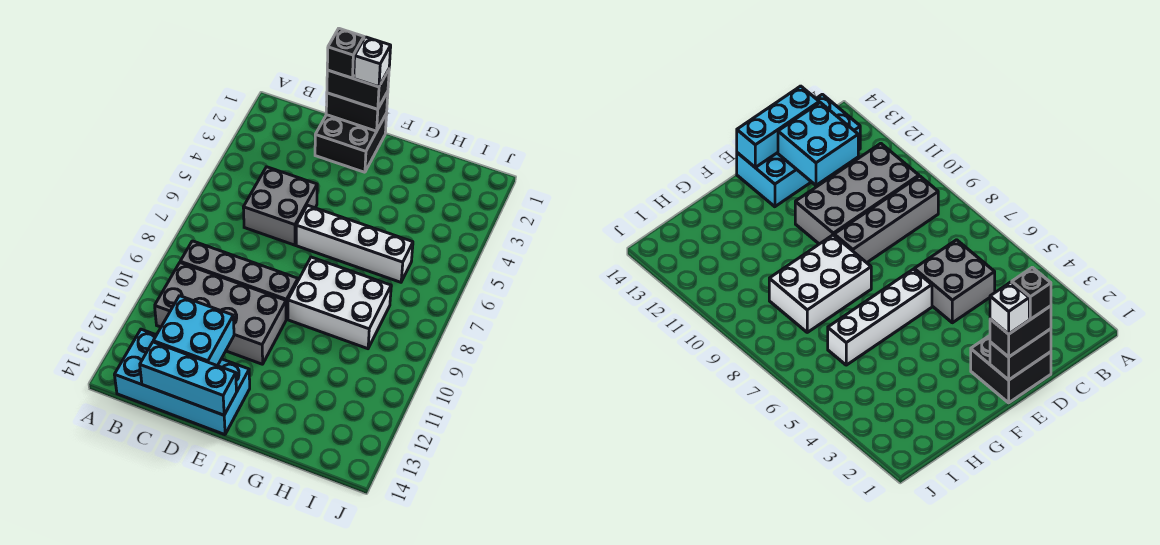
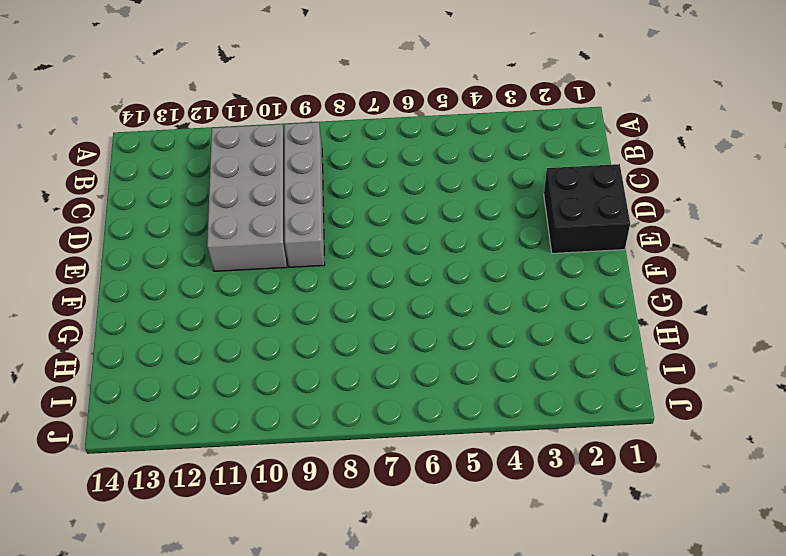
none -> cyan 2x4 brick [114,329,250,435]
none -> grey 2x2 brick [243,167,317,245]
none -> white 1x4 brick [296,205,413,282]

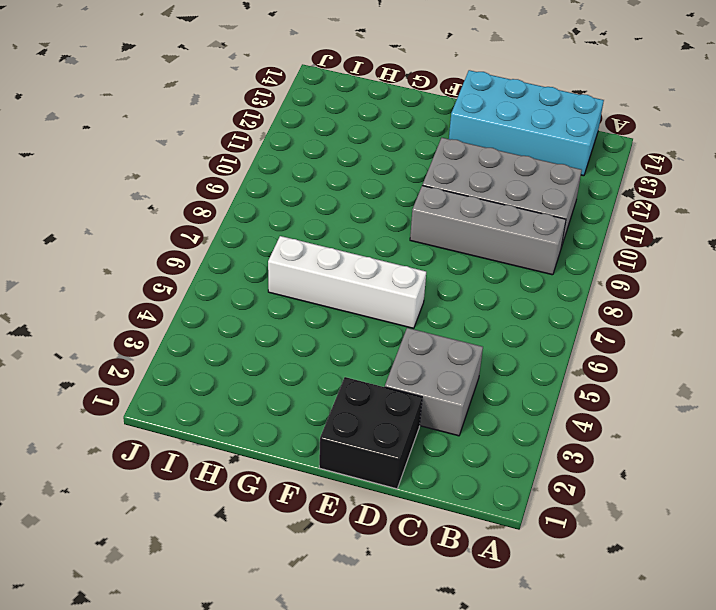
grey 2x2 brick [385,328,483,436] -> grey 2x2 brick moved to [243,167,317,245]
none -> white 2x3 brick [288,257,391,349]
none -> cyan 2x2 brick [153,296,234,366]
none -> cyan 1x3 brick [140,342,237,415]

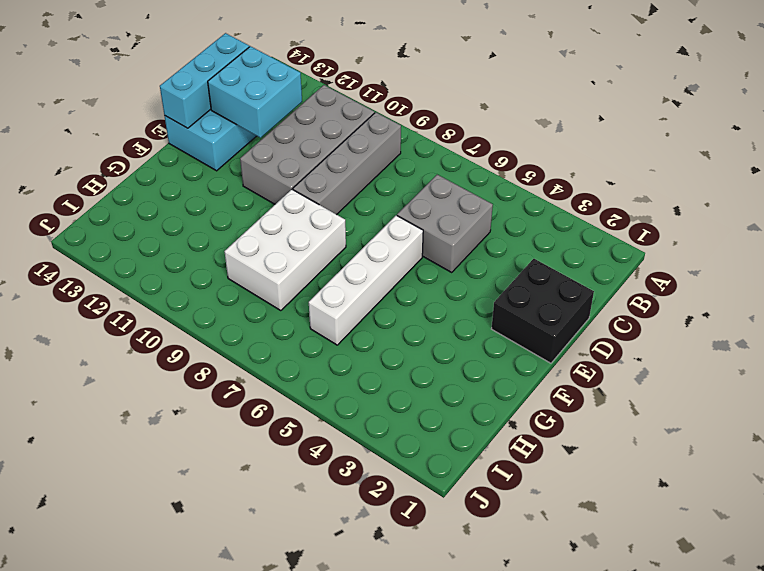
none -> black 1x2 brick [326,92,388,131]
none -> black 1x2 brick [327,70,389,109]
none -> black 1x1 brick [327,29,364,78]

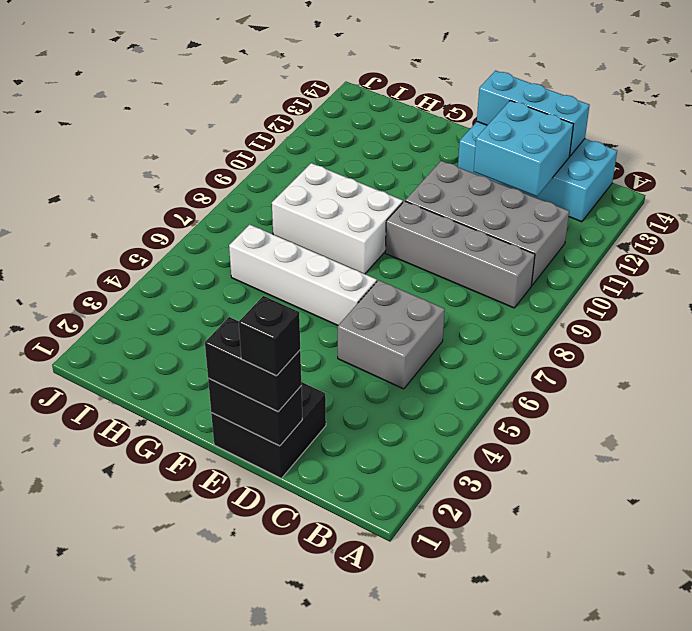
none -> white 1x1 brick [354,37,391,87]

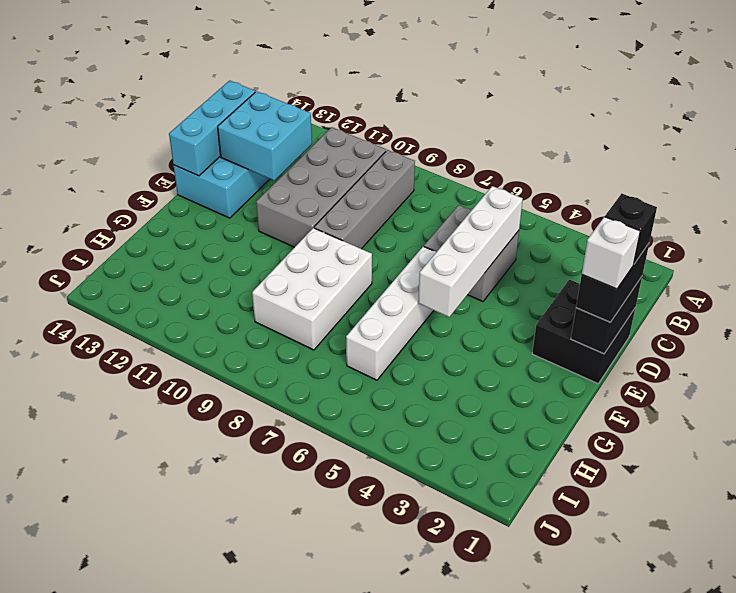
white 1x4 brick [418,186,523,317] -> none

